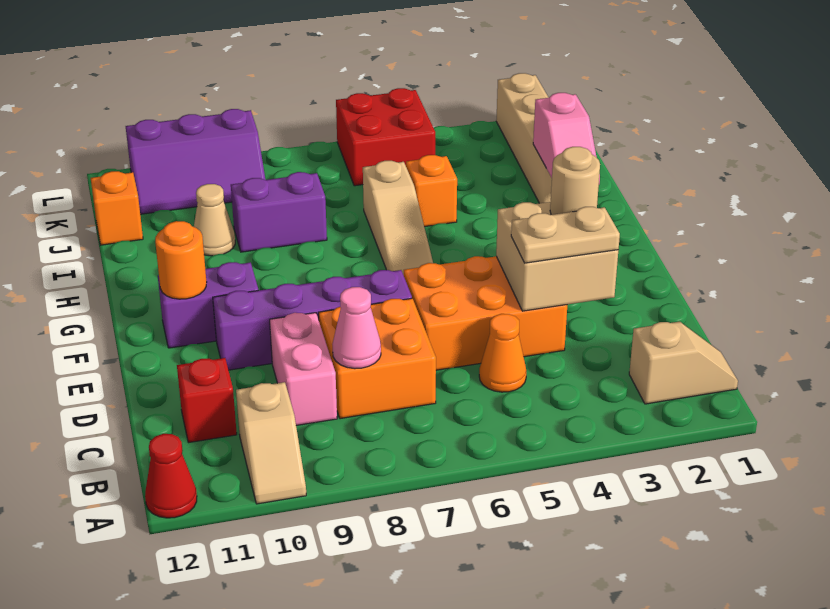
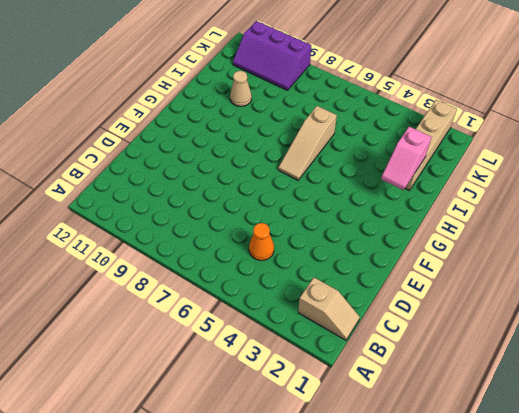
none -> tan 1x2 slope [236,382,306,504]
none -> red 1x1 cone [145,434,197,518]
none -> orange 2x2 brick [318,299,436,419]

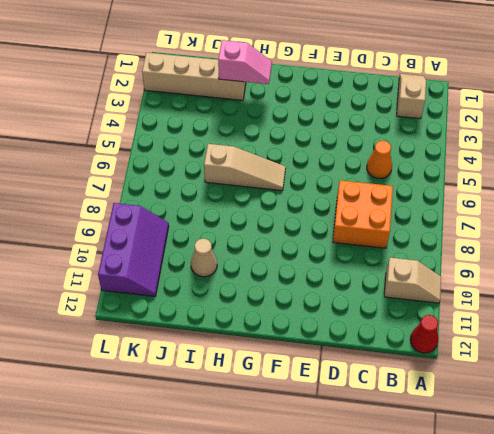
none -> pink 1x2 brick [270,313,337,426]
none -> red 1x1 brick [177,358,237,443]
none -> orange 2x3 brick [404,256,567,370]

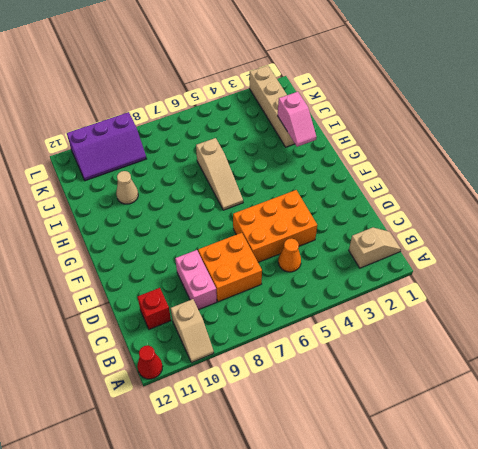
none -> purple 1x4 brick [213,270,412,370]
none -> purple 1x2 brick [158,262,258,348]
none -> orange 1x1 brick [406,155,457,227]

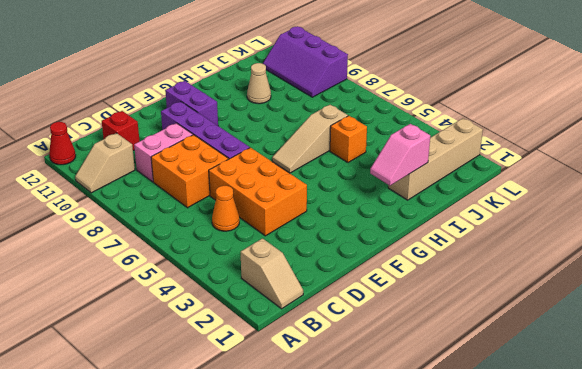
none -> purple 1x2 brick [231,172,327,252]
none -> orange 1x1 brick [91,171,143,245]
none -> red 2x2 brick [336,88,435,186]

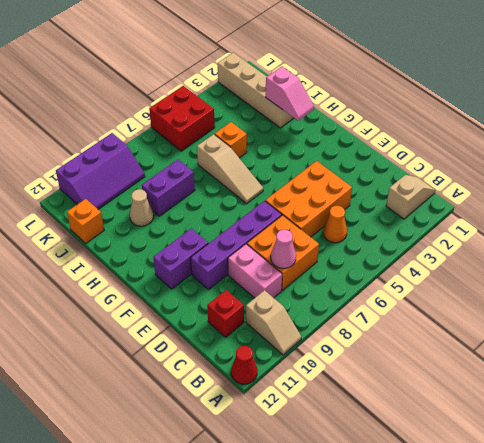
none -> tan 2x2 brick [496,202,618,311]
none -> orange 1x1 round brick [155,221,207,299]
none -> tan 1x2 plate [511,207,620,263]

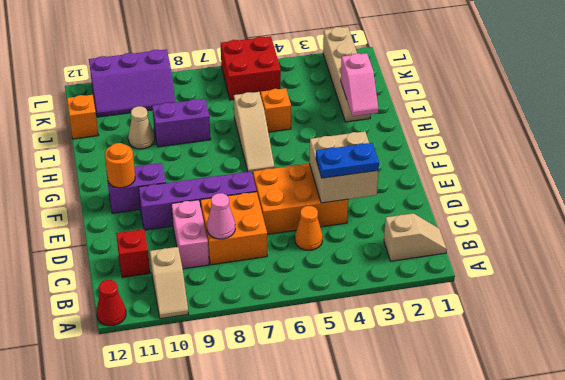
blue 1x2 plate [316,143,379,178] -> tan 1x2 plate [511,207,620,263]
none -> tan 1x1 round brick [550,147,600,215]

